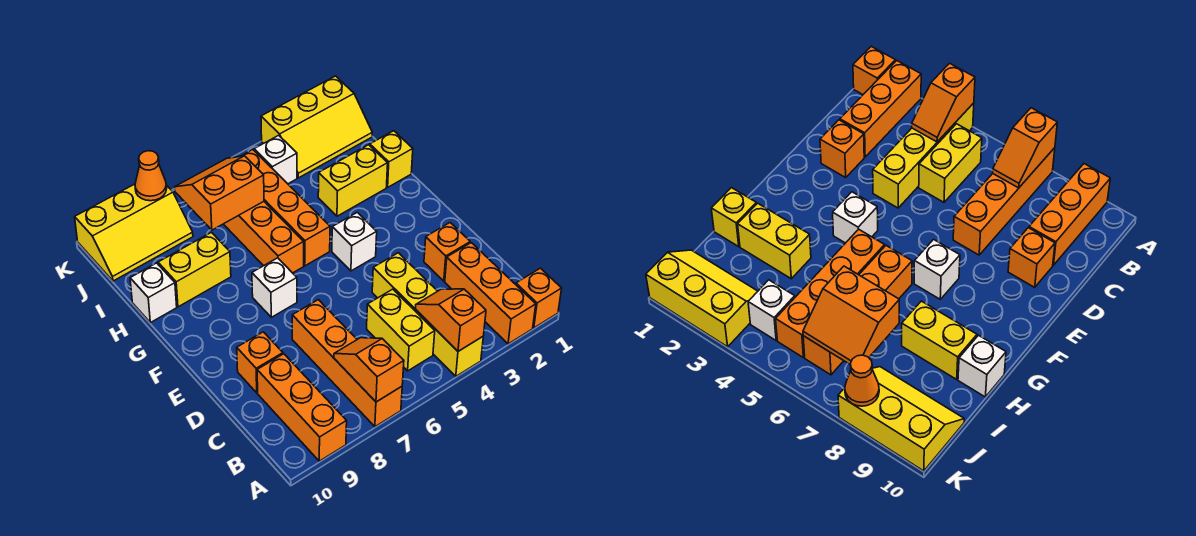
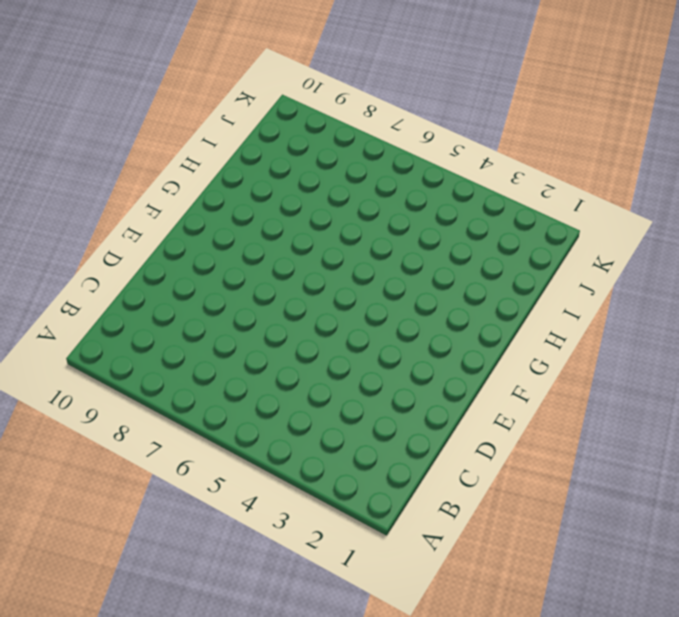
none -> orange 1x1 brick [516,268,562,328]
none -> orange 1x3 brick [445,243,536,344]
none -> yellow 1x4 brick [372,253,483,376]

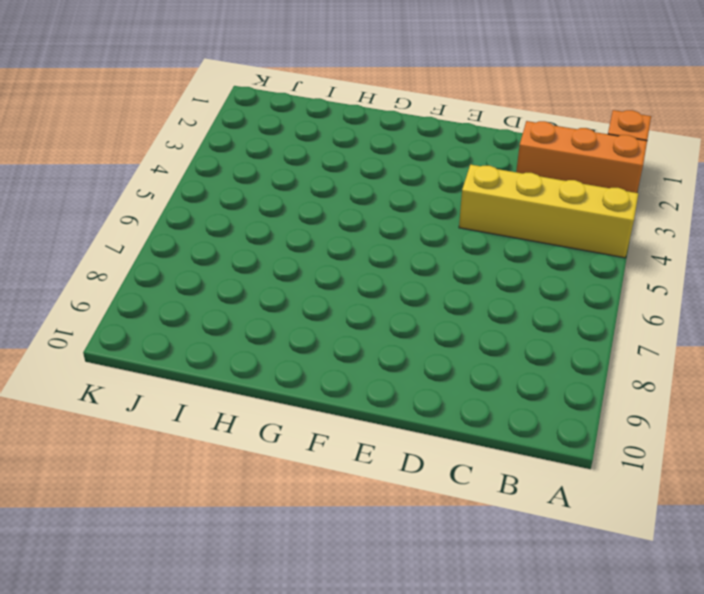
none -> orange 1x4 brick [292,300,402,427]
none -> orange 1x3 brick [257,354,347,461]
none -> yellow 1x2 brick [367,289,435,371]

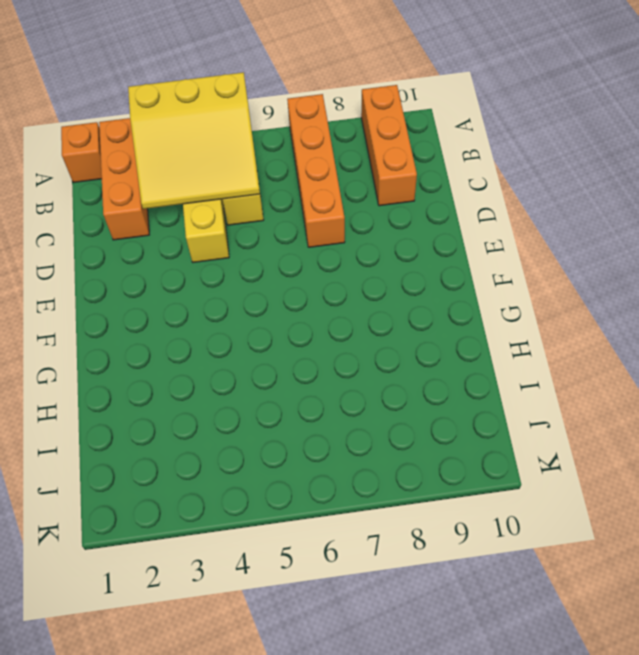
yellow 3x3 slope [128,72,260,209] -> orange 1x2 slope [416,289,486,351]
none -> orange 1x1 brick [424,223,470,281]
none -> orange 1x1 brick [237,332,283,393]
none -> white 1x1 brick [332,213,377,271]

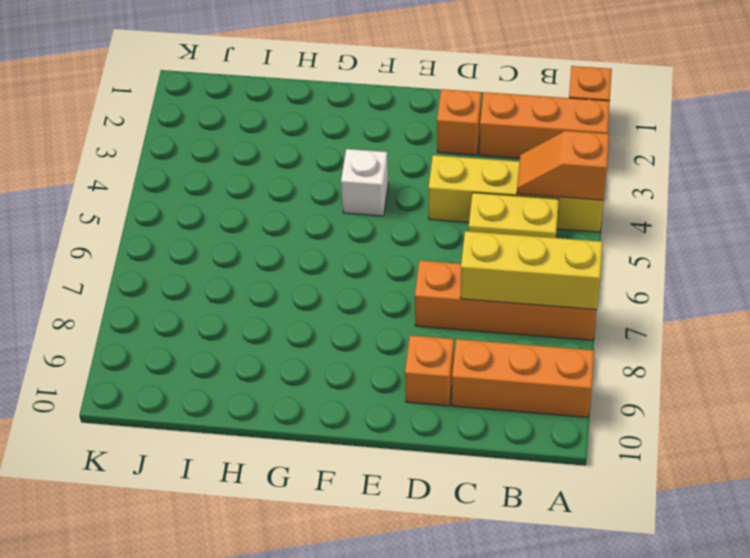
yellow 1x3 brick [461,231,602,310] -> orange 1x2 slope [334,338,404,402]
none -> white 1x1 brick [252,258,297,317]
none -> orange 1x4 brick [242,150,330,266]
none -> orange 1x4 brick [224,202,304,273]

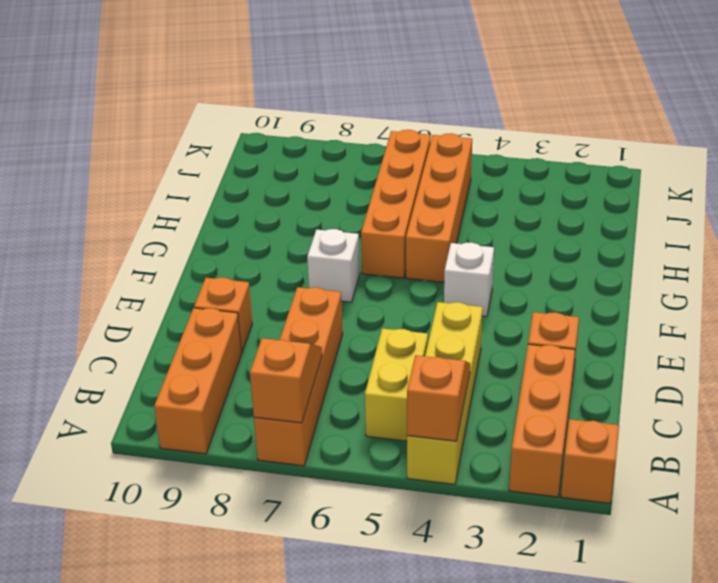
none -> yellow 1x1 brick [370,131,413,187]
none -> yellow 1x2 brick [318,145,388,216]
none -> yellow 1x2 brick [158,232,231,307]

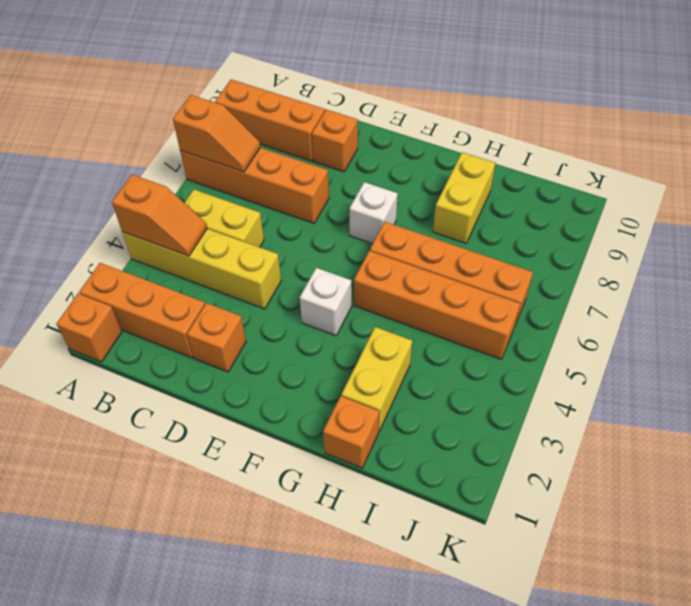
orange 1x1 brick [323,396,379,468] -> yellow 1x1 brick [370,131,413,187]
none -> white 1x1 brick [130,263,177,323]
none -> yellow 2x3 slope [261,76,372,178]
none -> white 1x1 brick [254,135,297,184]

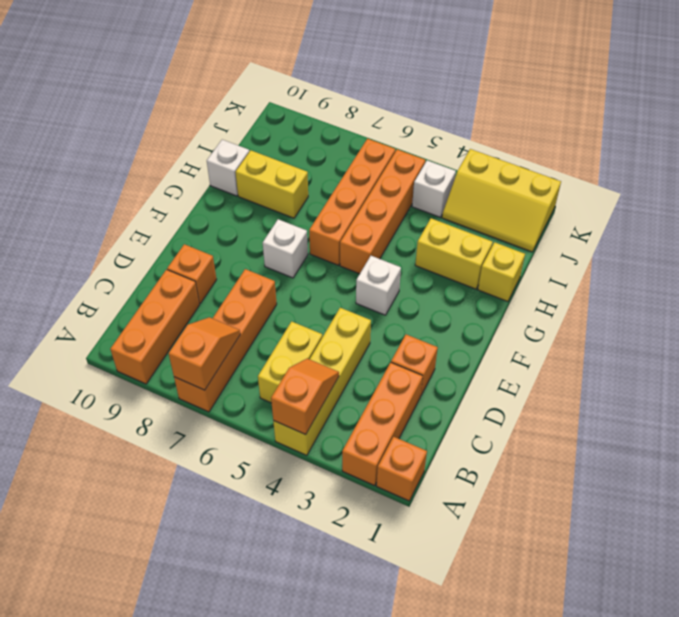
none -> yellow 2x3 slope [75,184,193,281]
none -> orange 2x2 slope [175,156,264,230]
none -> orange 1x1 cone [135,151,167,201]

